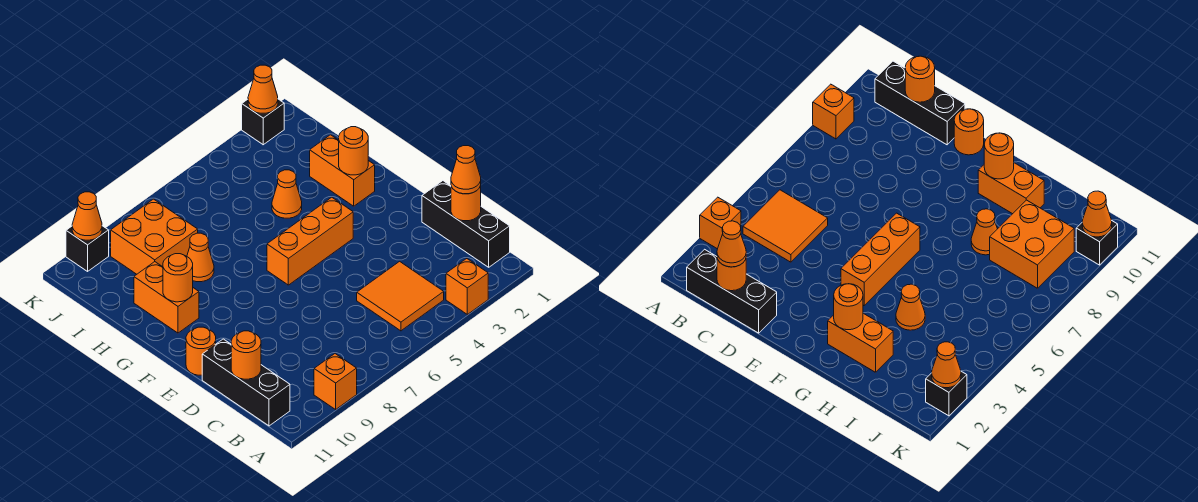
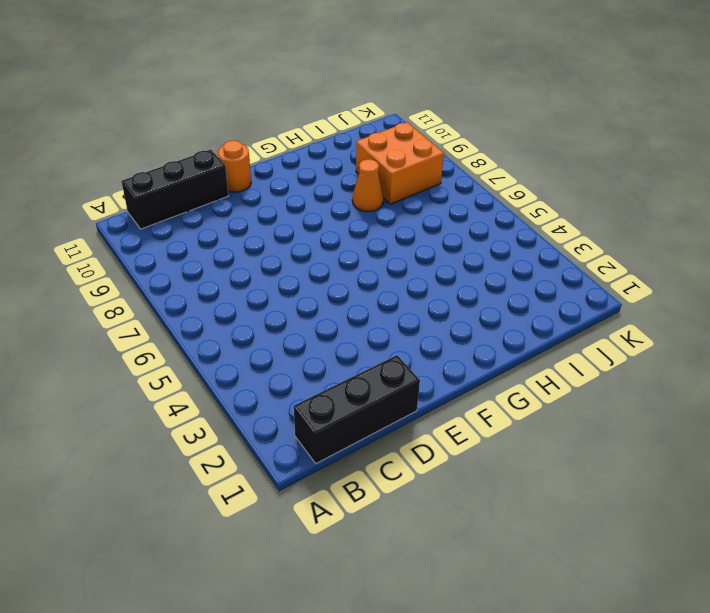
none -> orange 1x1 brick [446,259,488,314]
none -> orange 1x1 brick [314,354,357,410]
none -> orange 2x2 tile [357,261,444,331]

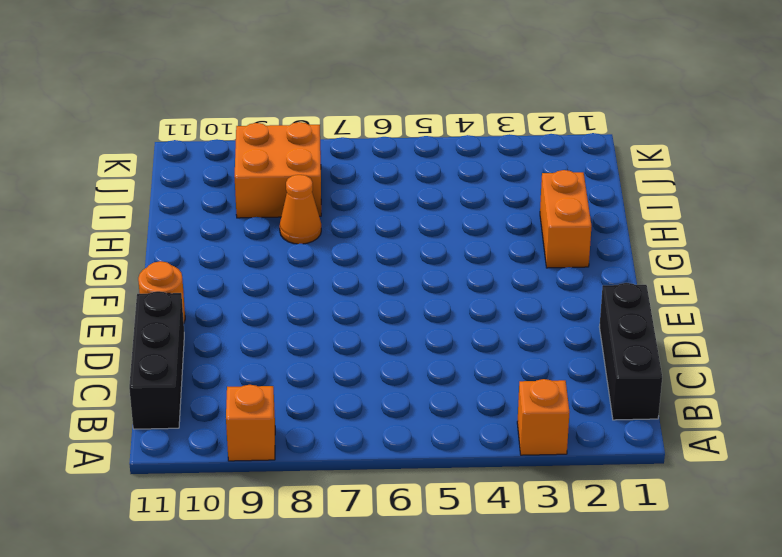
none -> orange 2x2 tile [357,261,444,331]
none -> orange 1x3 brick [267,197,353,285]
none -> orange 1x2 brick [134,262,199,333]

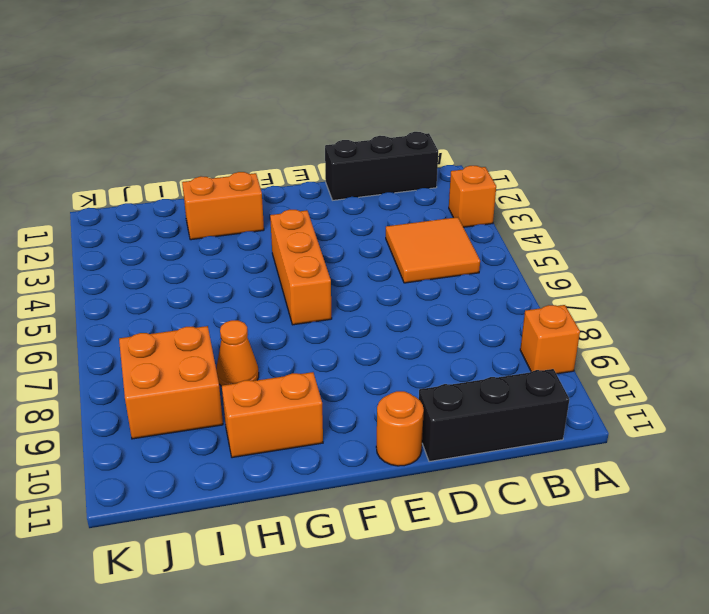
none -> orange 1x1 cone [272,170,302,218]
none -> black 1x1 brick [242,99,284,145]
none -> black 1x1 brick [66,226,109,271]

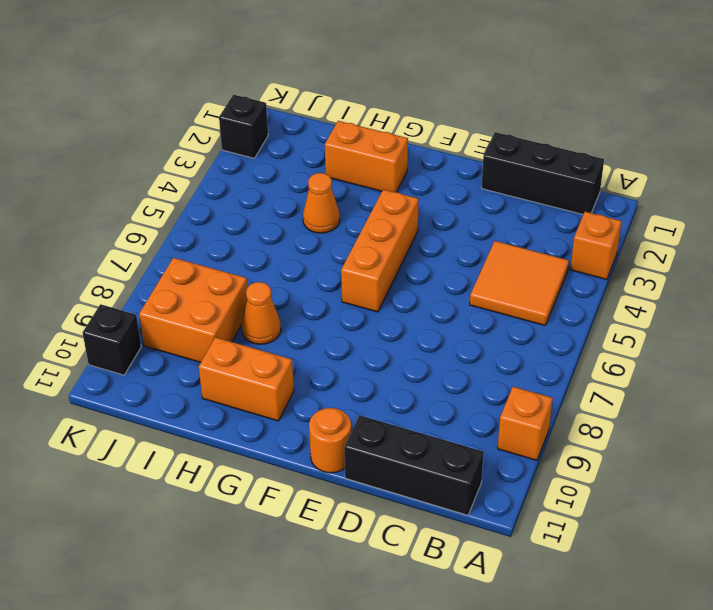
none -> orange 1x1 round brick [451,186,481,221]
none -> orange 1x1 round brick [231,331,261,379]
none -> orange 1x1 round brick [339,127,368,175]

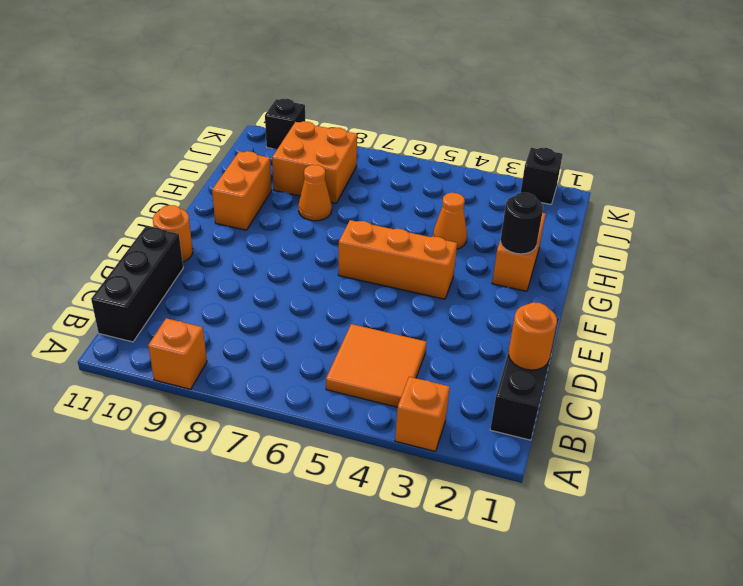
black 1x1 round brick [500,193,543,254] -> orange 1x1 round brick [339,127,368,175]
none -> orange 1x1 round brick [231,331,261,379]
none -> orange 1x1 round brick [163,254,193,302]
none -> orange 1x1 cone [248,65,278,113]

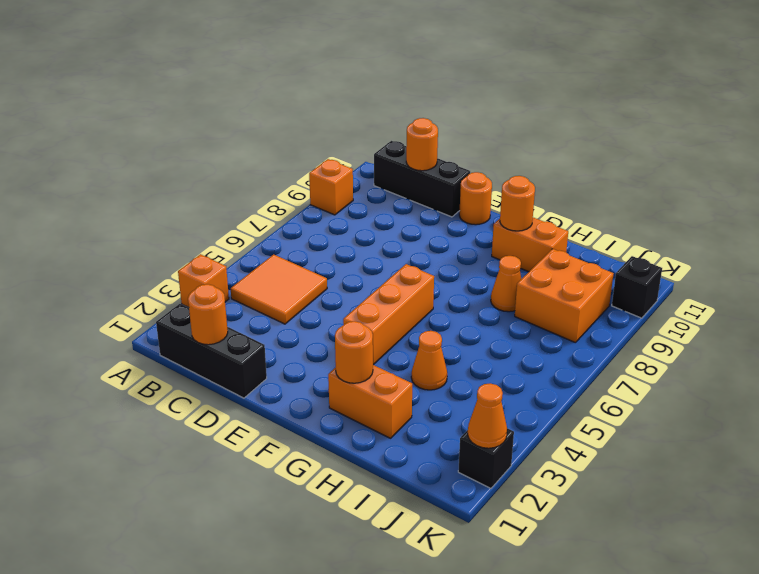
none -> orange 1x1 cone [72,192,102,240]
none -> orange 1x1 cone [451,146,481,194]

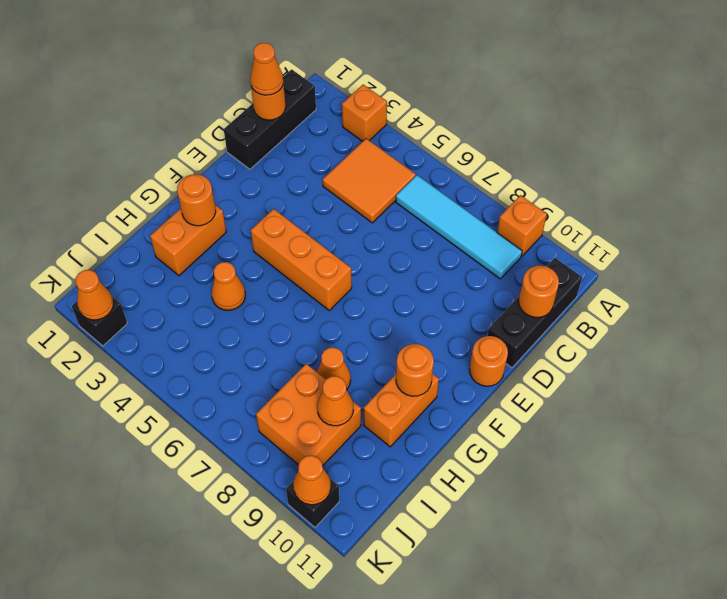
cyan 1x4 tile [396,175,522,279] -> none
orange 1x1 cone [317,376,353,426] -> none

